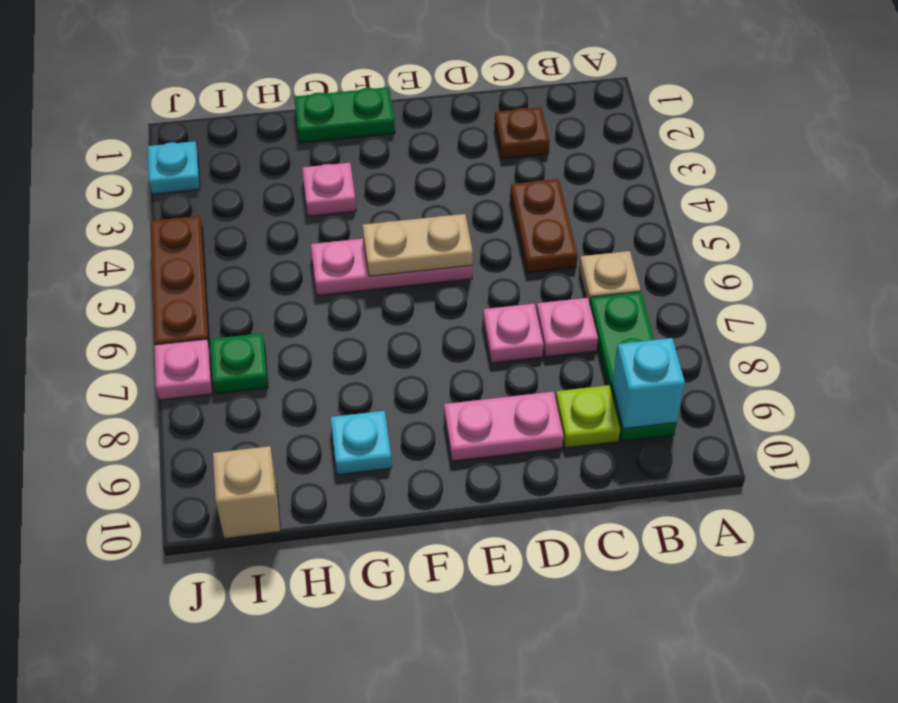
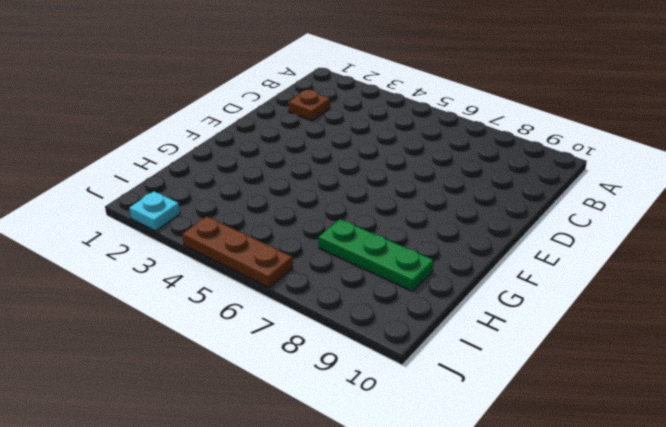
green 1x3 plate [319,219,434,291] -> green 1x3 plate moved to [590,292,677,441]
none -> tan 1x1 plate [579,251,641,303]
none -> brown 1x2 plate [510,179,577,273]
none -> pink 1x1 plate [537,298,598,357]

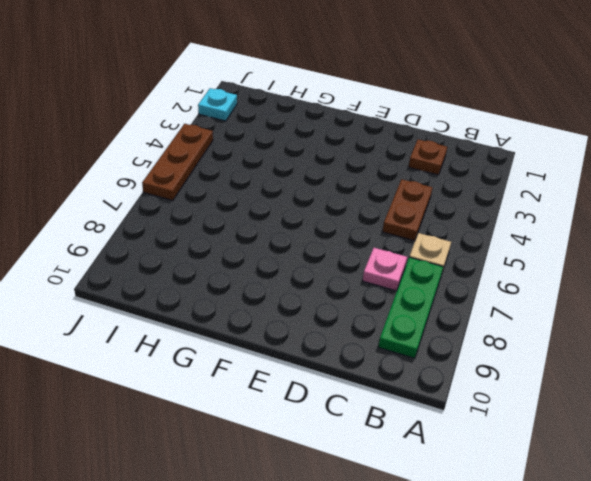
none -> lime 1x1 plate [556,385,620,448]
none -> pink 1x1 plate [483,304,544,363]
none -> pink 1x2 plate [444,392,563,461]

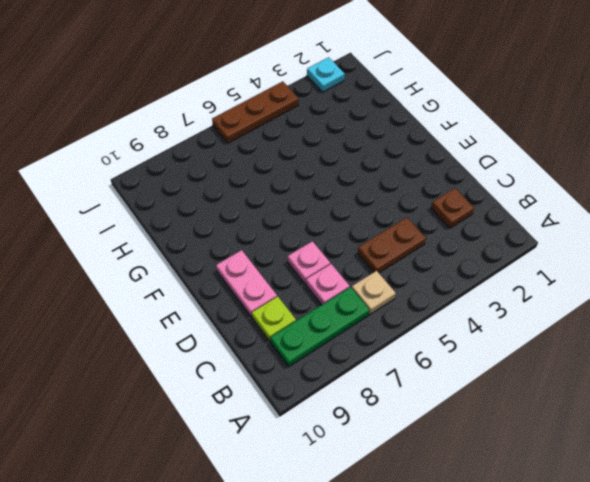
none -> pink 1x3 plate [311,239,472,296]
none -> green 1x2 plate [294,87,395,143]
none -> pink 1x1 plate [302,163,356,216]

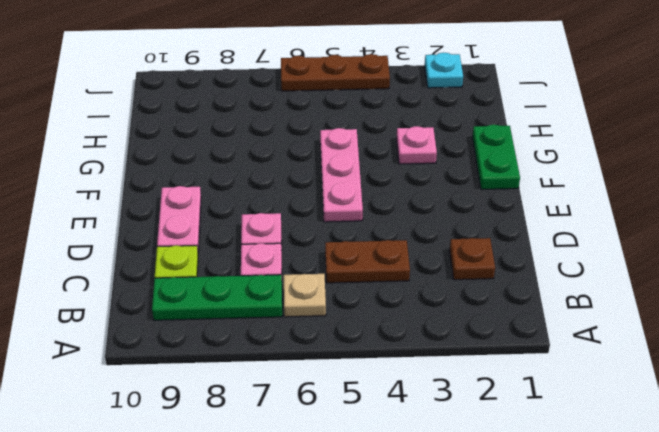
none -> cyan 1x1 plate [331,411,392,475]
none -> green 1x1 plate [210,333,268,394]
none -> tan 1x1 brick [213,446,281,539]

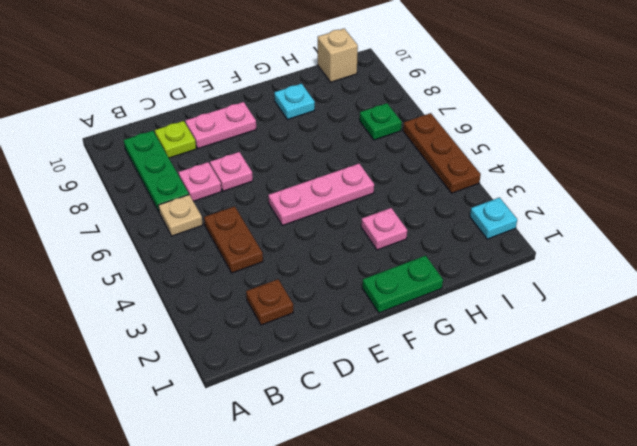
none -> pink 1x1 plate [154,339,212,400]
none -> cyan 1x1 brick [612,338,685,429]
none -> tan 1x2 plate [363,214,473,276]

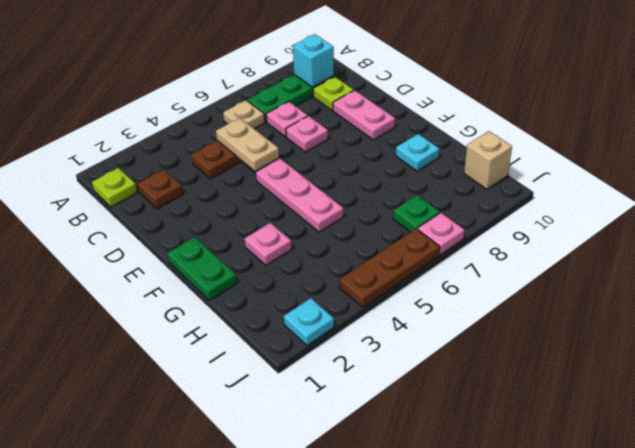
lime 1x1 plate [92,168,137,207] -> none
tan 1x2 plate [216,118,279,171] -> tan 1x2 plate moved to [363,214,473,276]

